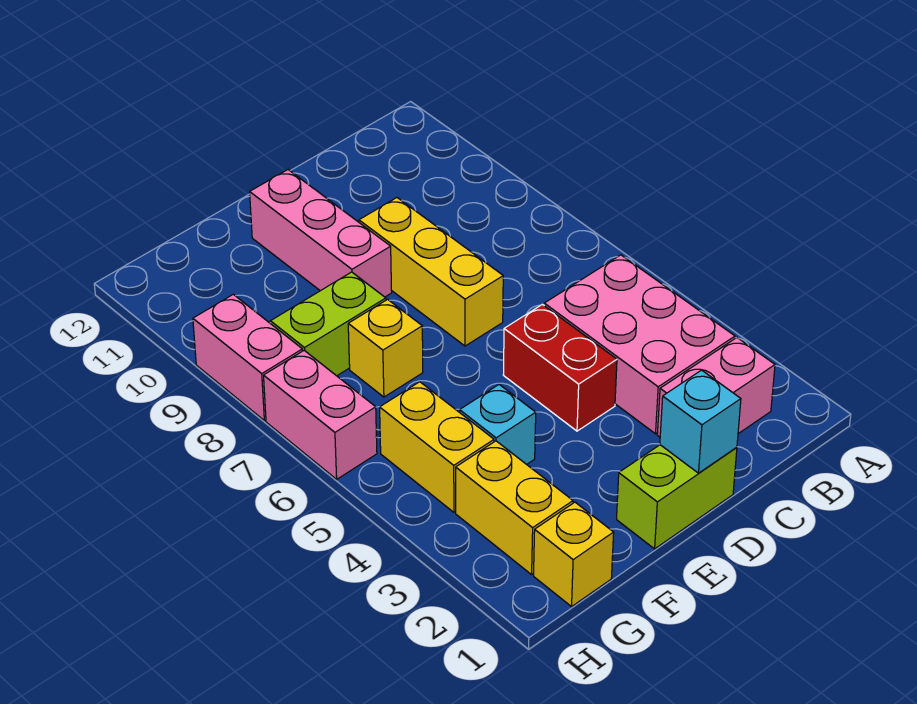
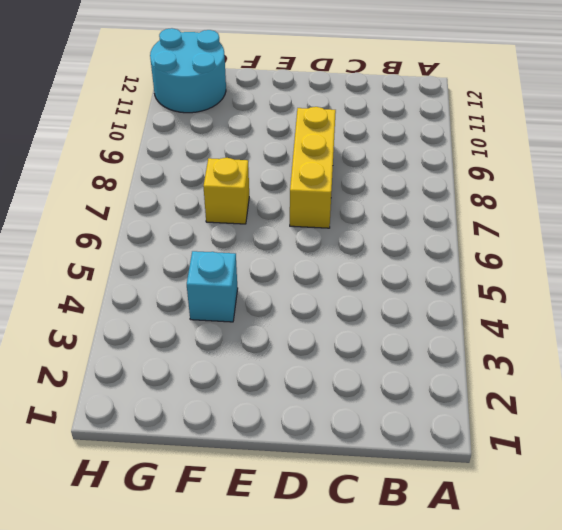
cyan 2x2 round brick [150,28,226,113] -> none
none -> pink 1x2 brick [657,338,775,437]
none -> pink 2x3 brick [544,255,735,434]
none -> lime 1x2 brick [617,445,737,549]

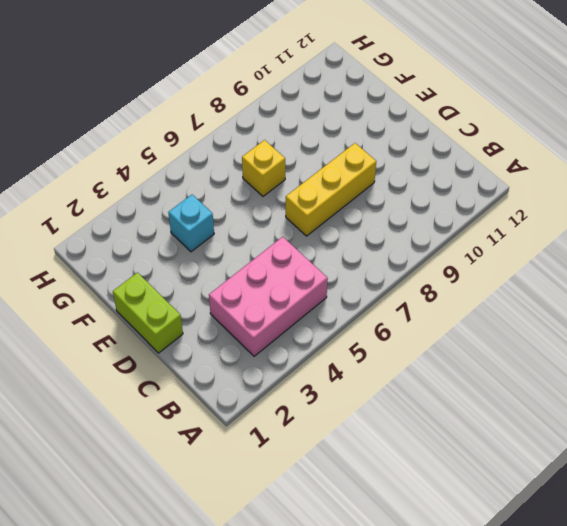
none -> pink 1x2 brick [657,338,775,437]
none -> red 1x2 brick [503,304,617,431]
none -> pink 1x3 brick [250,170,392,297]

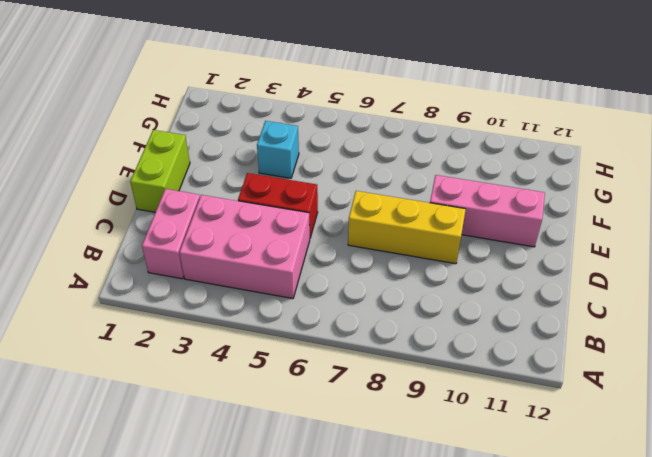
none -> yellow 1x1 brick [348,299,423,397]
none -> lime 1x2 brick [270,272,386,376]
none -> yellow 1x1 brick [534,502,614,607]

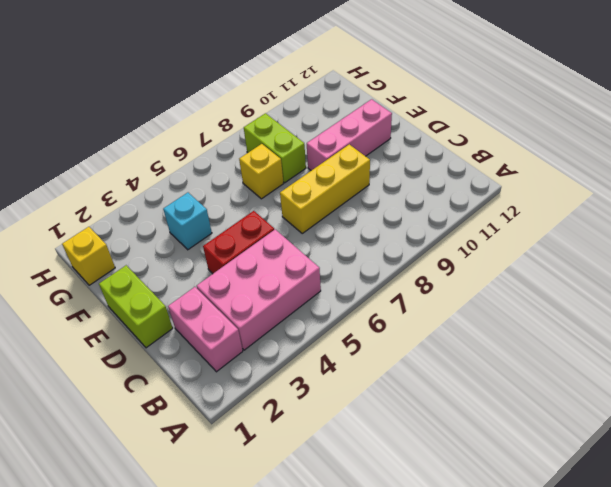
none -> yellow 1x2 brick [456,441,573,575]
none -> yellow 1x2 brick [380,382,494,512]
none -> pink 1x2 brick [264,350,377,479]

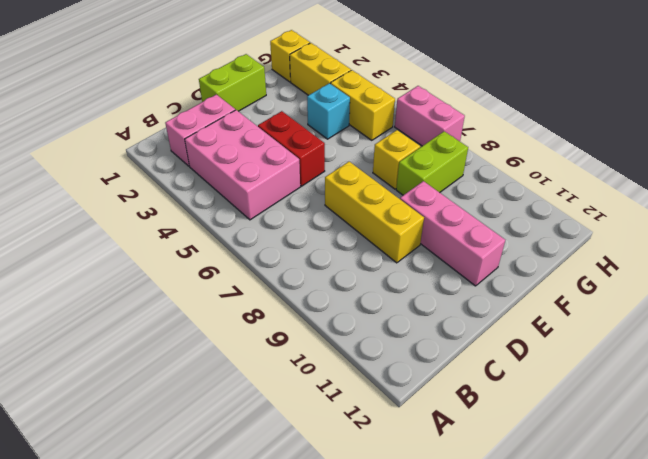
none -> pink 1x2 brick [193,294,303,421]
none -> cyan 1x1 brick [660,370,741,473]

